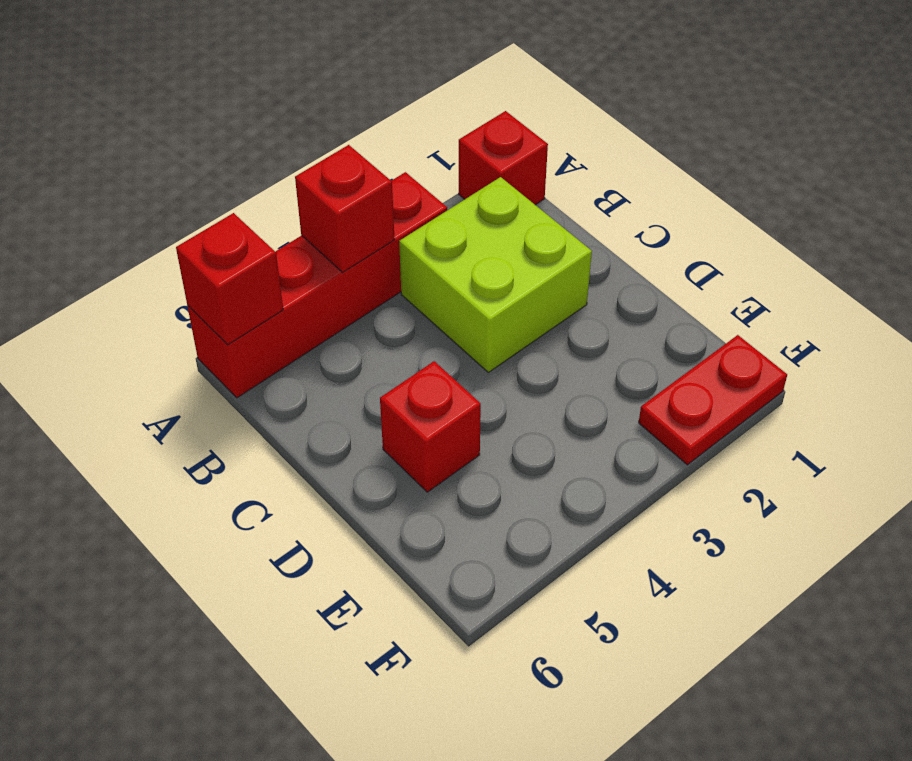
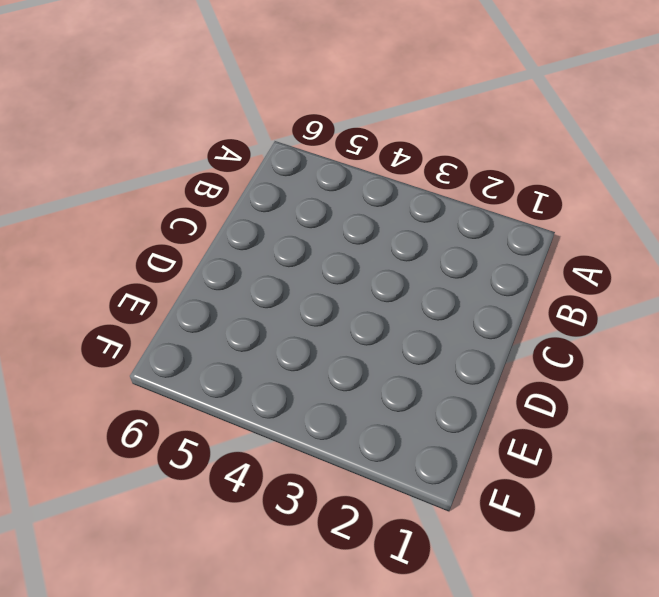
none -> red 1x1 brick [459,111,548,205]
none -> red 1x4 brick [187,172,447,398]

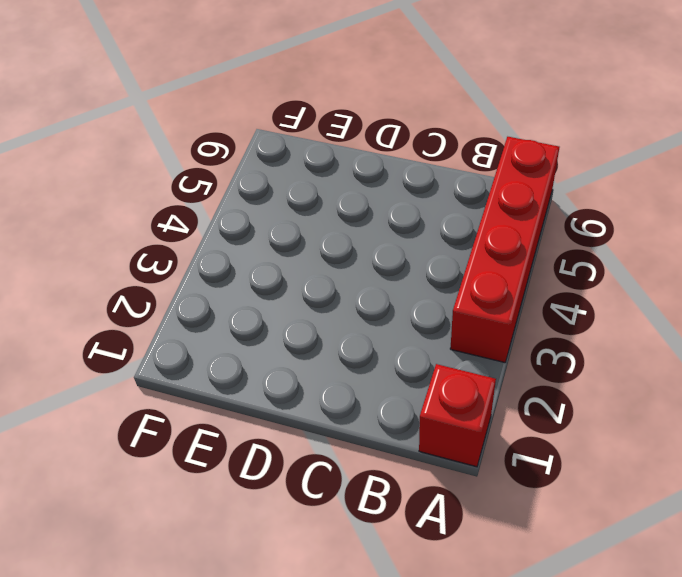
none -> lime 2x2 brick [399,177,592,372]
none -> red 1x1 brick [380,361,481,492]

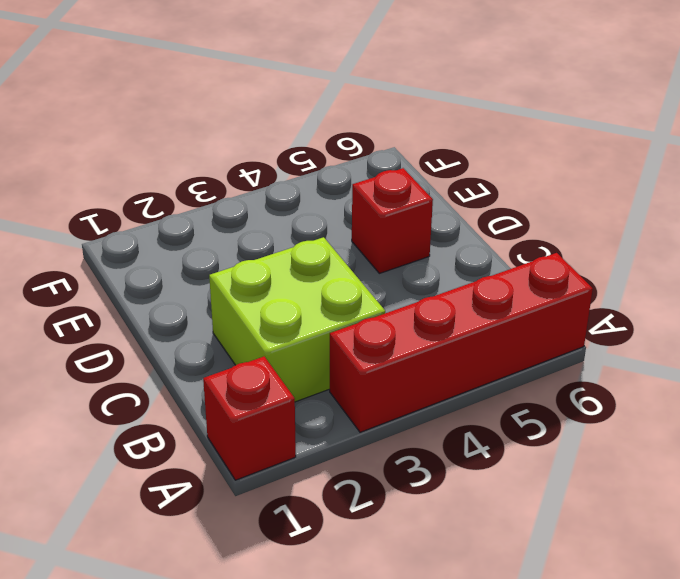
none -> red 1x2 plate [639,335,787,465]
none -> red 1x1 brick [295,145,394,272]

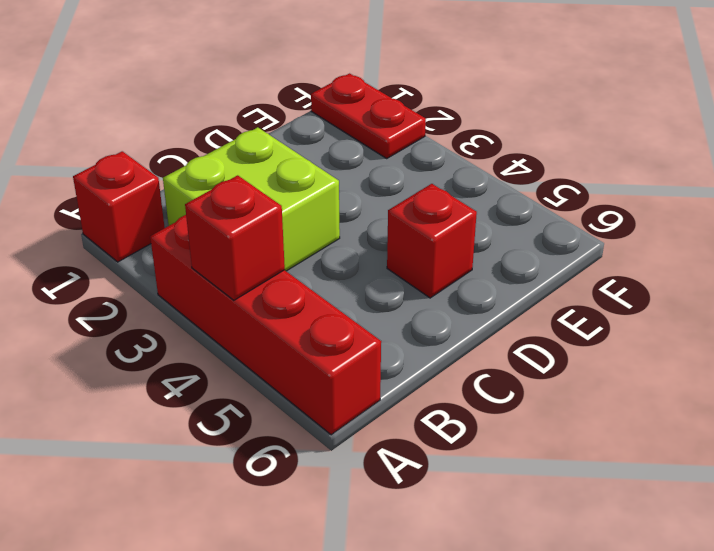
none -> red 1x1 brick [176,213,283,345]

